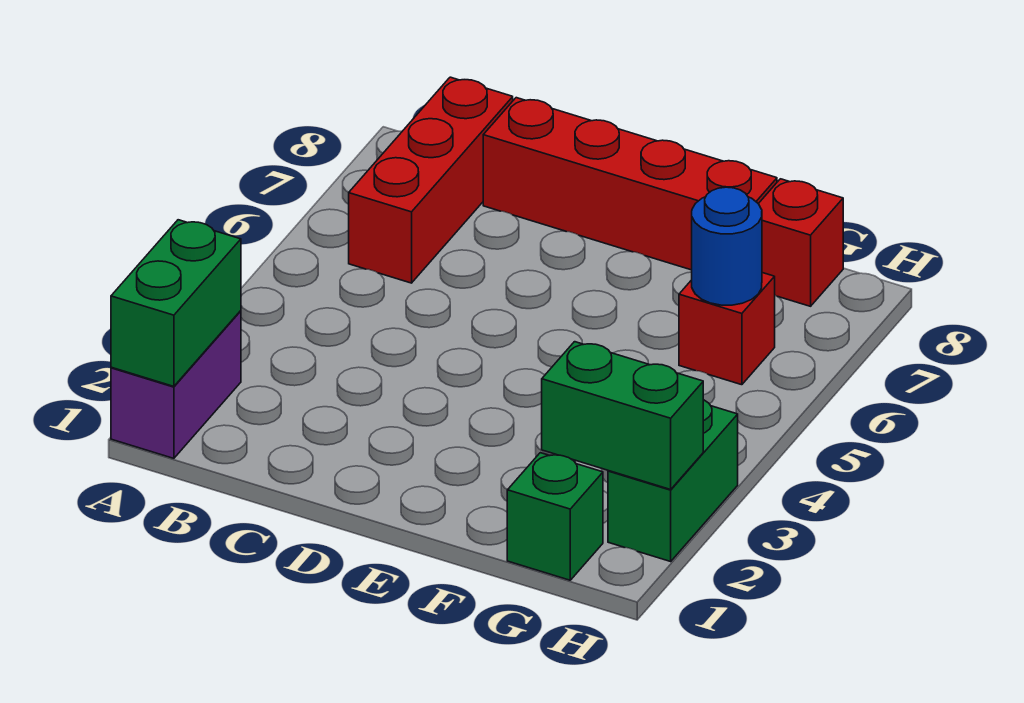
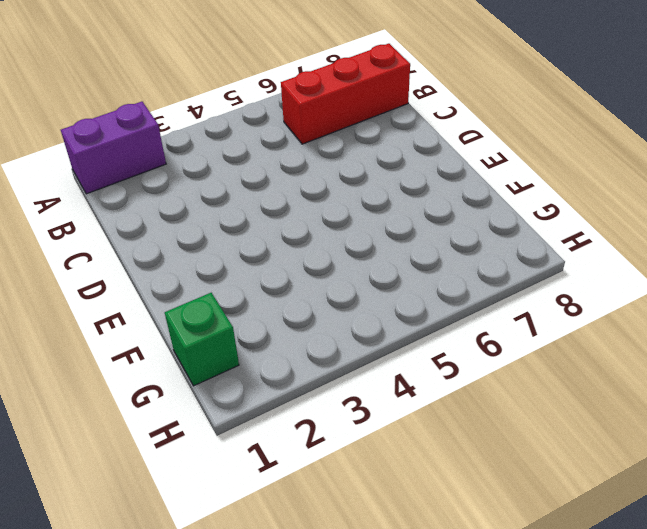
none -> red 1x4 brick [483,98,777,270]
none -> red 1x1 brick [679,273,775,385]

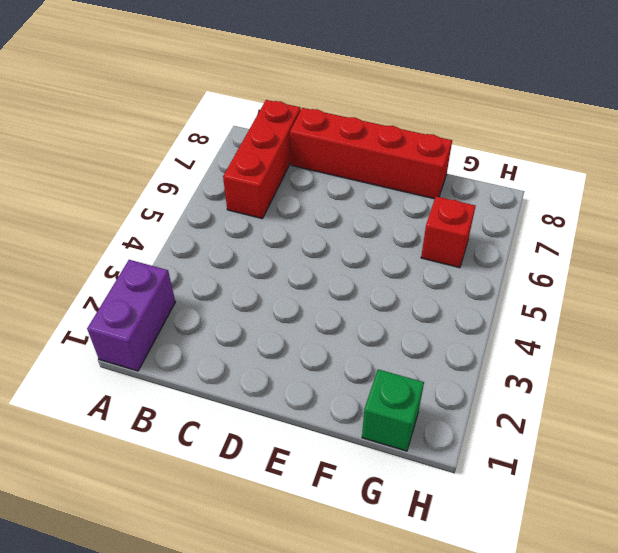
none -> red 1x1 brick [759,179,843,306]
none -> green 1x2 brick [608,400,738,561]

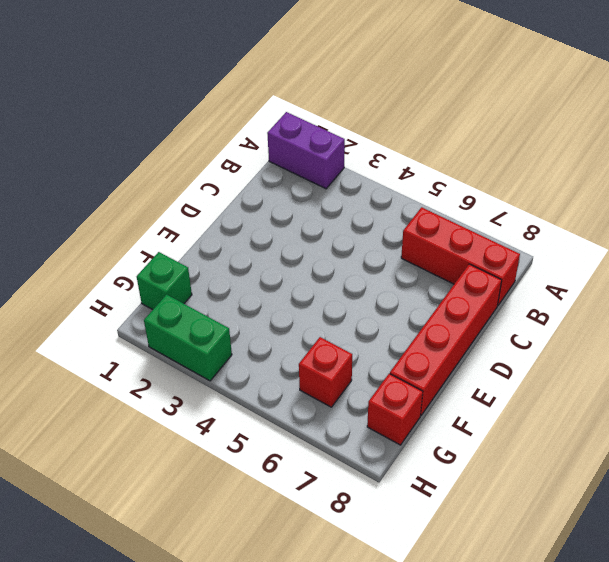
none -> green 1x2 brick [111,220,241,386]
none -> green 1x2 brick [542,342,703,489]

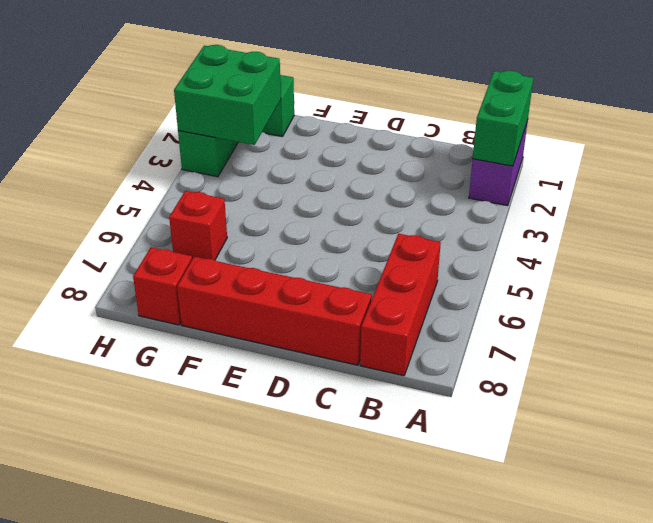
green 2x2 brick [174,45,281,145] -> green 1x2 brick [542,342,703,489]
none -> blue 1x1 round brick [692,187,762,305]

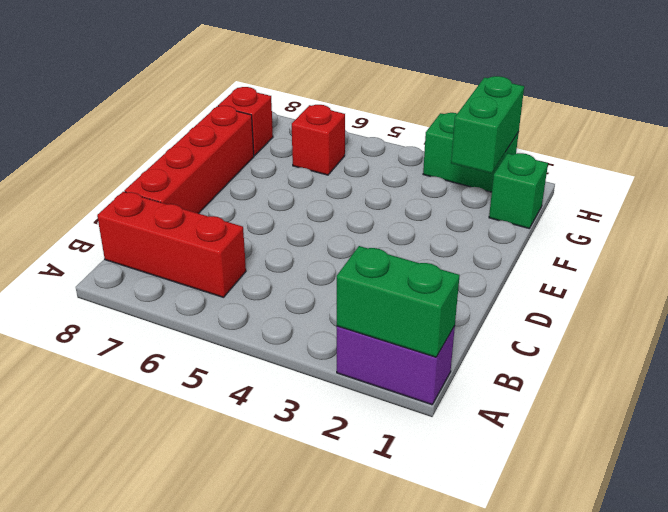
none -> blue 1x1 round brick [692,187,762,305]

